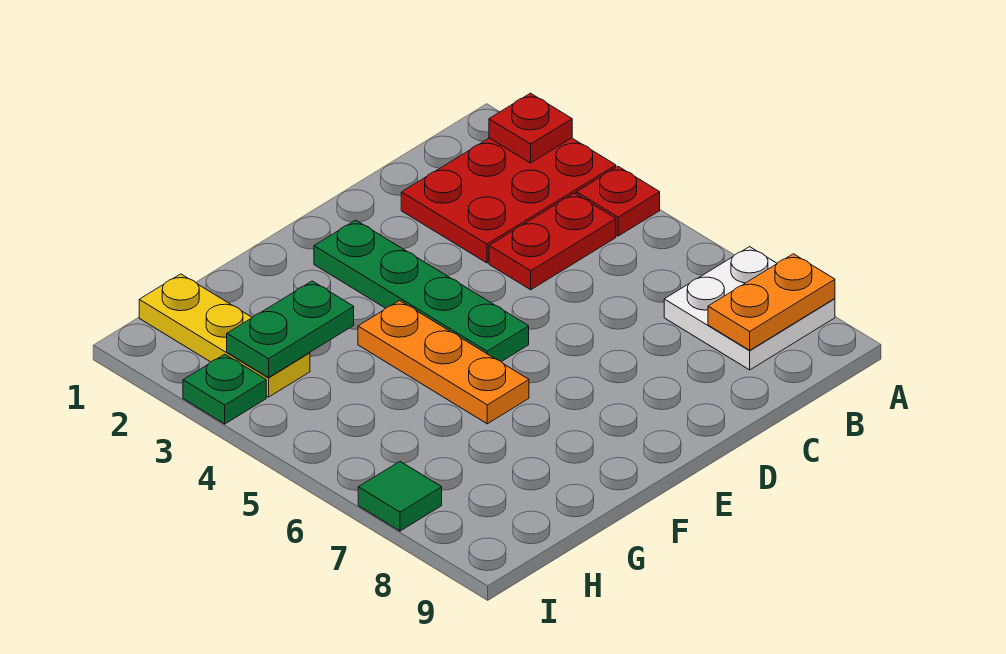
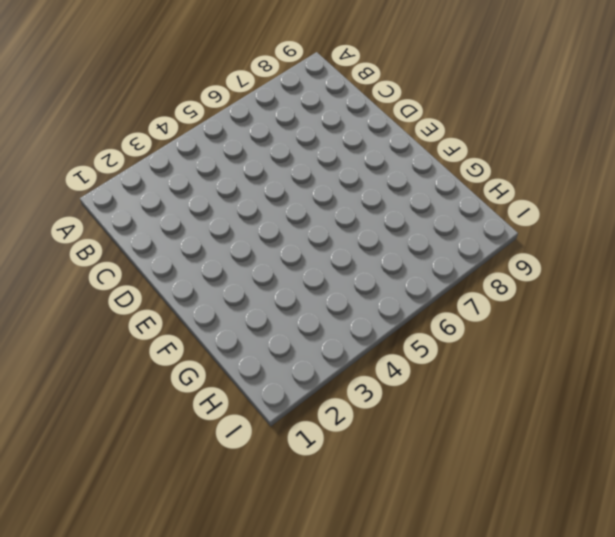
none -> red 2x3 plate [401,138,616,263]
none -> red 1x1 plate [576,167,660,236]
none -> white 2x2 plate [664,247,835,370]

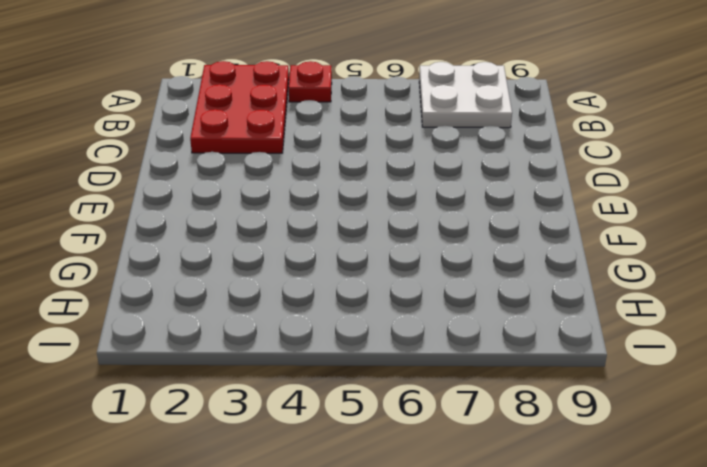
none -> red 1x2 plate [489,193,616,290]
none -> green 1x4 plate [314,220,529,362]
none -> orange 1x3 plate [358,301,529,424]

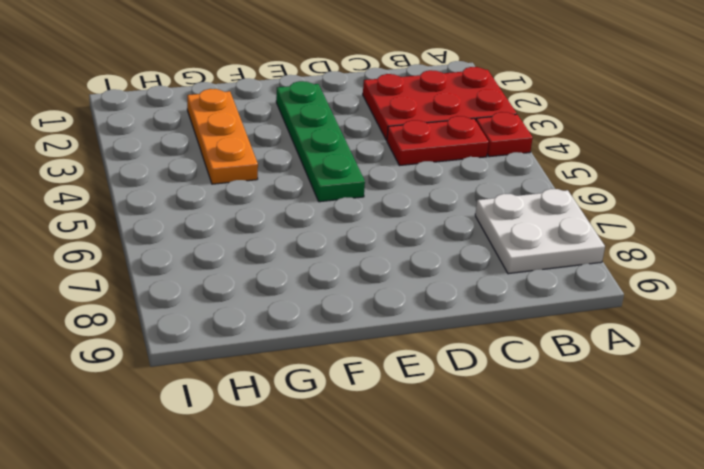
orange 1x3 plate [187,89,258,184] -> orange 1x3 plate moved to [358,301,529,424]
none -> yellow 1x3 plate [139,274,310,397]
none -> green 1x1 plate [183,354,266,424]
none -> green 1x1 tile [358,462,442,531]

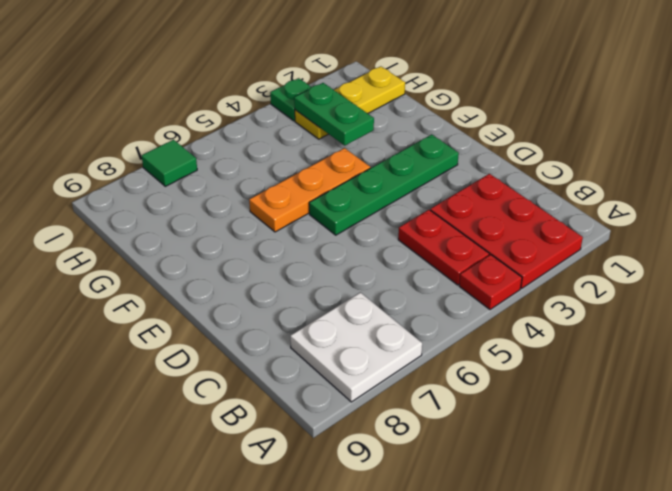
none -> red 1x1 plate [489,93,572,163]
none -> orange 1x2 plate [708,254,835,350]

